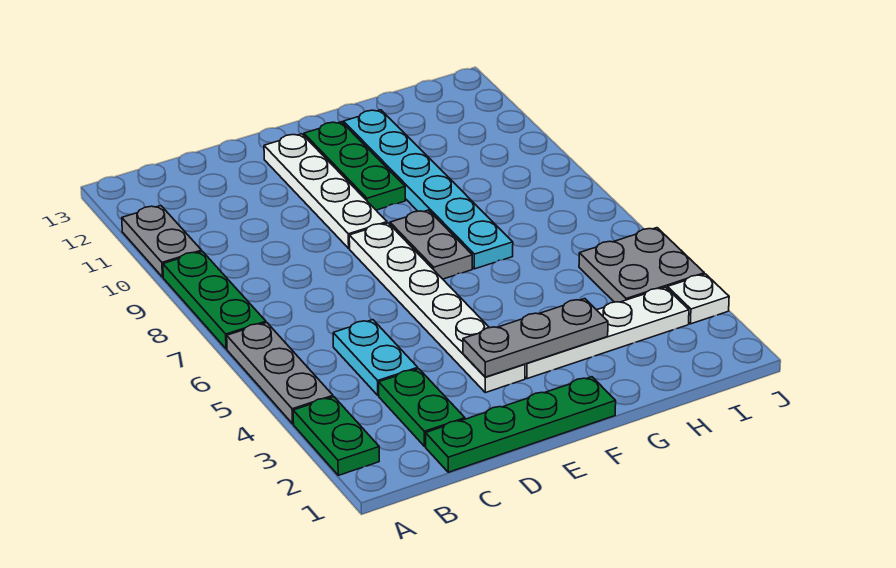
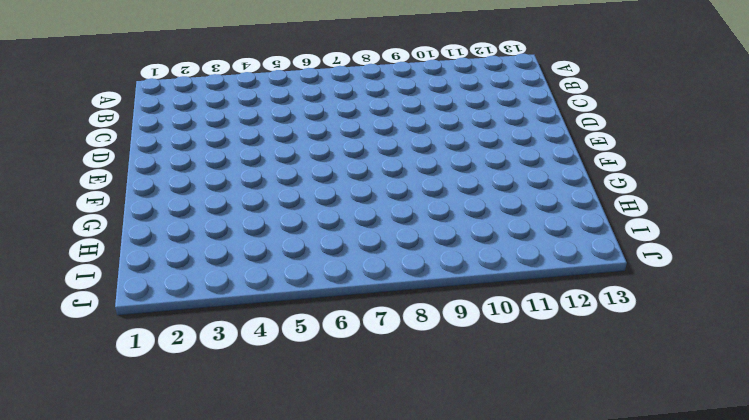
none -> green 1x2 plate [293,397,379,475]
none -> grey 1x3 plate [227,322,333,424]
none -> green 1x3 plate [163,251,266,349]

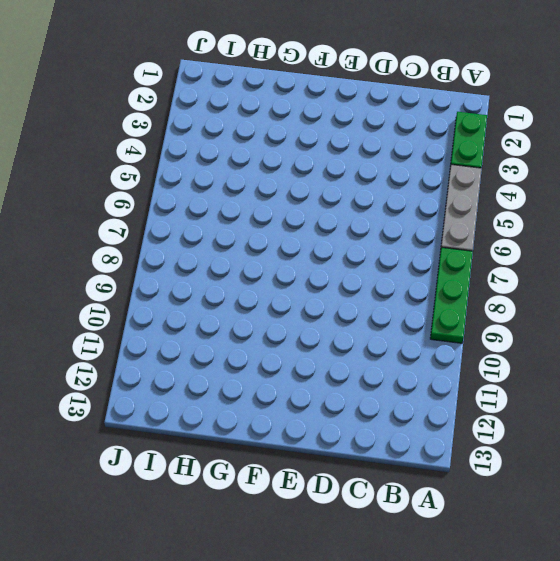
none -> grey 1x2 plate [122,206,202,277]
none -> green 1x4 plate [425,377,616,472]
none -> green 1x2 plate [379,369,465,446]

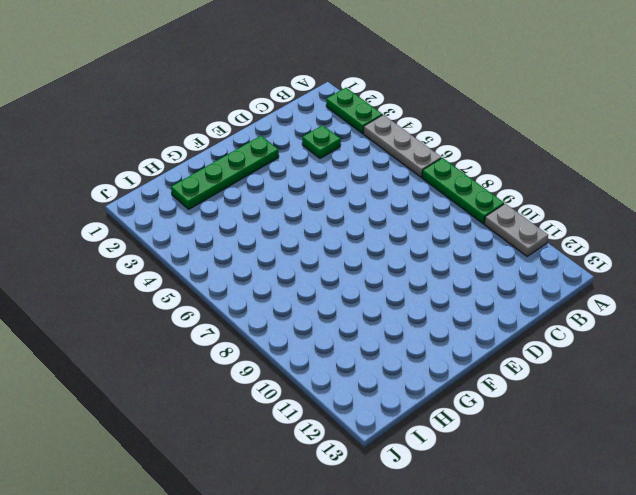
green 1x1 plate [302,125,341,159] -> green 1x2 plate [379,369,465,446]
green 1x4 plate [171,136,279,209] -> green 1x4 plate moved to [425,377,616,472]
none -> cyan 1x2 plate [333,320,418,395]
none -> white 1x6 plate [349,223,525,393]
none -> white 1x4 plate [264,134,387,248]

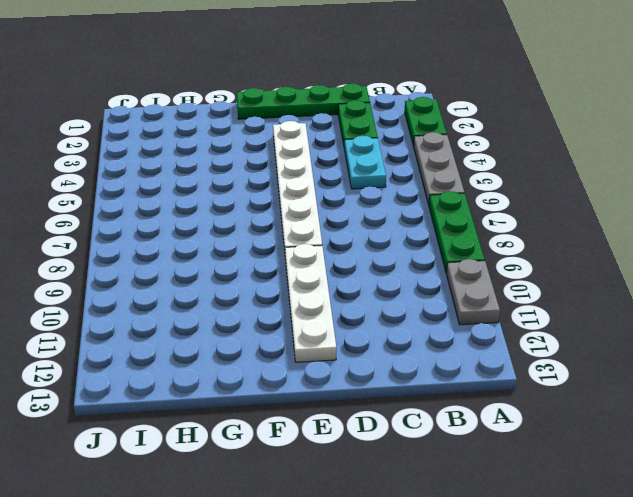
none -> white 1x4 plate [525,287,689,379]
none -> grey 1x2 plate [390,210,472,279]
none -> green 1x3 plate [304,122,405,210]

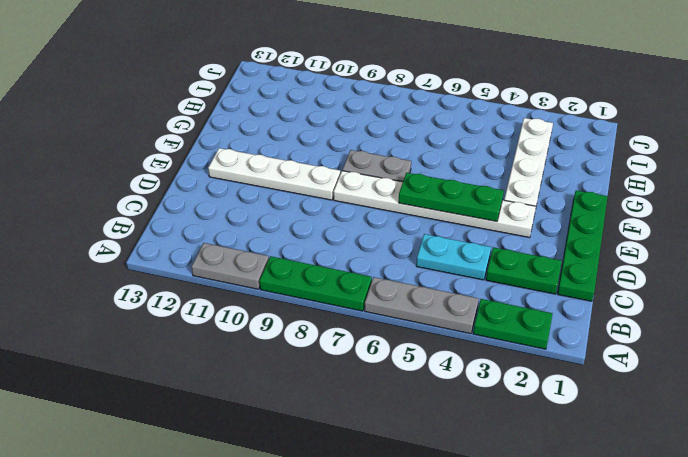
green 1x3 plate [399,173,504,221] -> green 1x3 plate moved to [304,122,405,210]
none -> cyan 1x6 plate [343,110,513,269]
none -> grey 2x2 plate [579,228,704,302]
none -> white 1x1 plate [667,274,729,324]

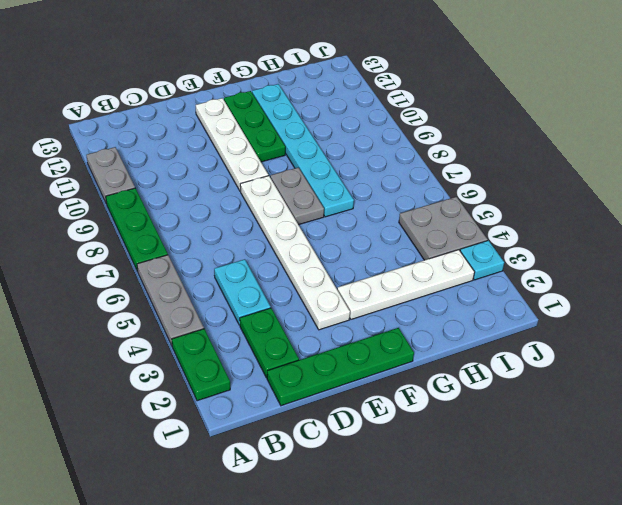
cyan 1x1 plate [460,240,504,280] -> white 1x1 plate [667,274,729,324]
none -> grey 1x3 plate [463,299,608,377]

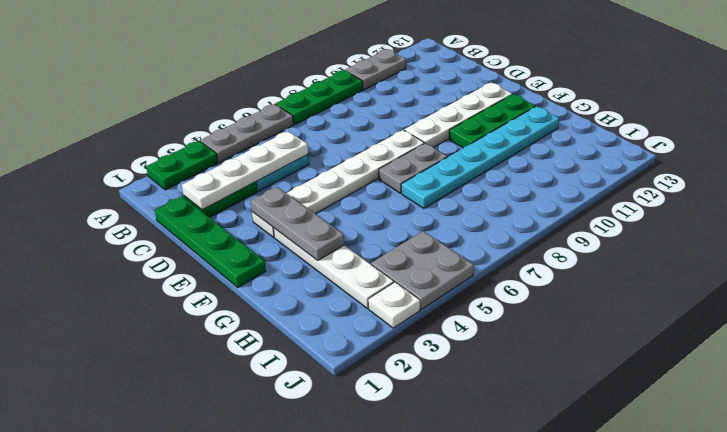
white 1x4 plate [182,131,308,210] -> none

